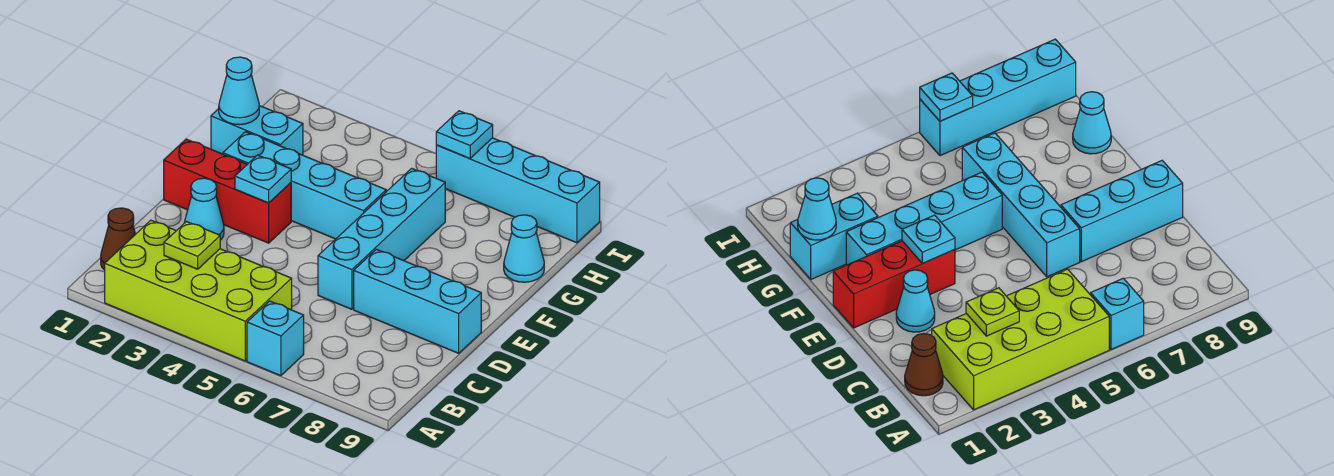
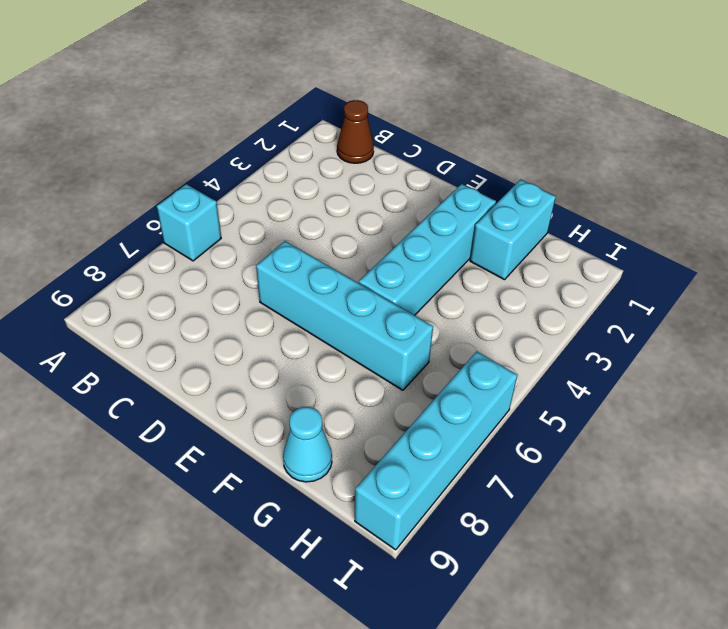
none -> lime 2x4 brick [105,220,292,361]
none -> cyan 1x1 cone [184,178,224,240]
none -> cyan 1x3 brick [354,249,481,353]

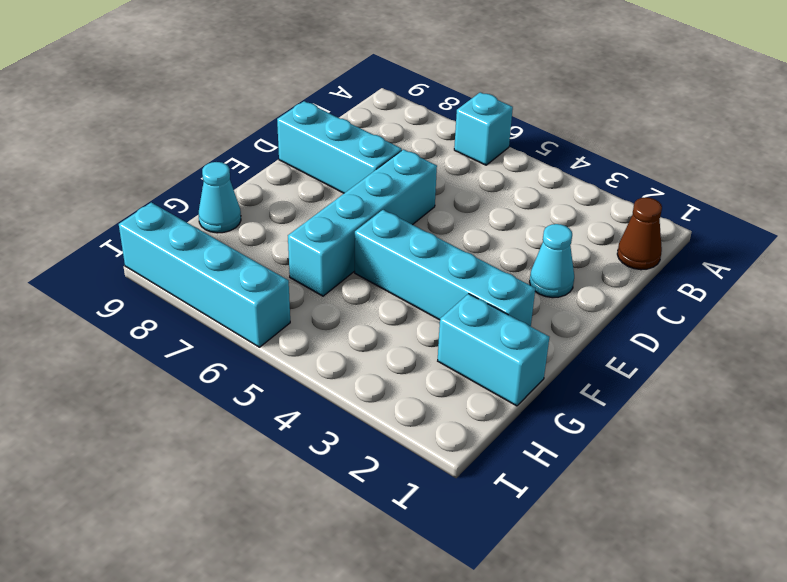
none -> lime 2x4 brick [105,220,292,361]
none -> red 1x3 brick [164,139,291,243]
none -> lime 1x1 plate [164,222,220,269]

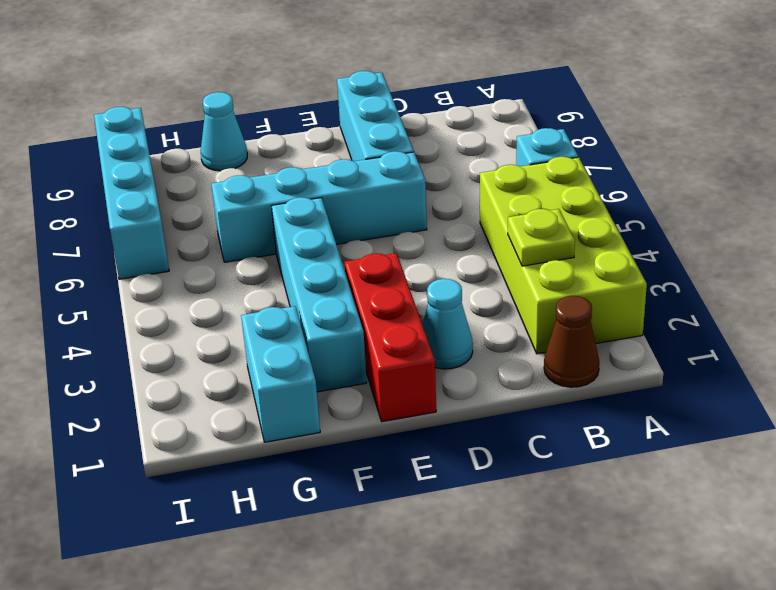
none -> cyan 1x1 plate [235,155,291,203]
none -> cyan 1x1 cone [219,57,259,125]
none -> cyan 1x1 plate [436,111,493,159]

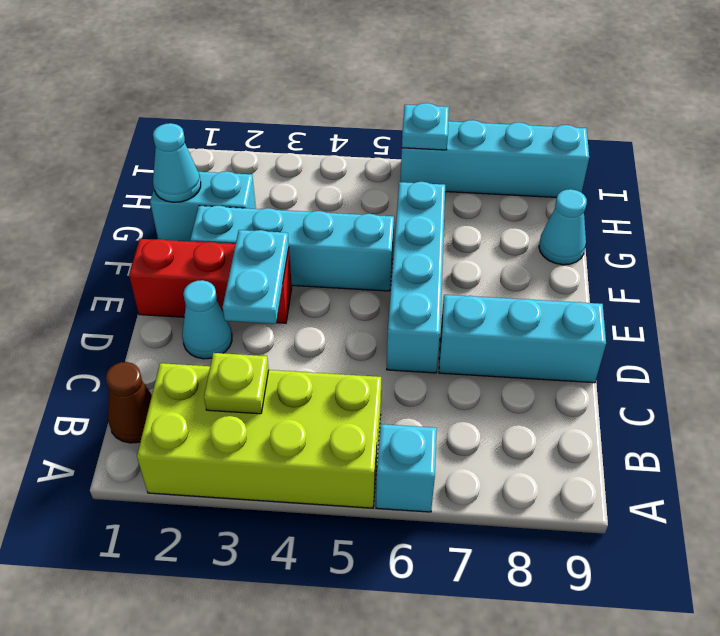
cyan 1x2 plate [223,230,289,324] -> cyan 1x1 plate [235,155,291,203]

